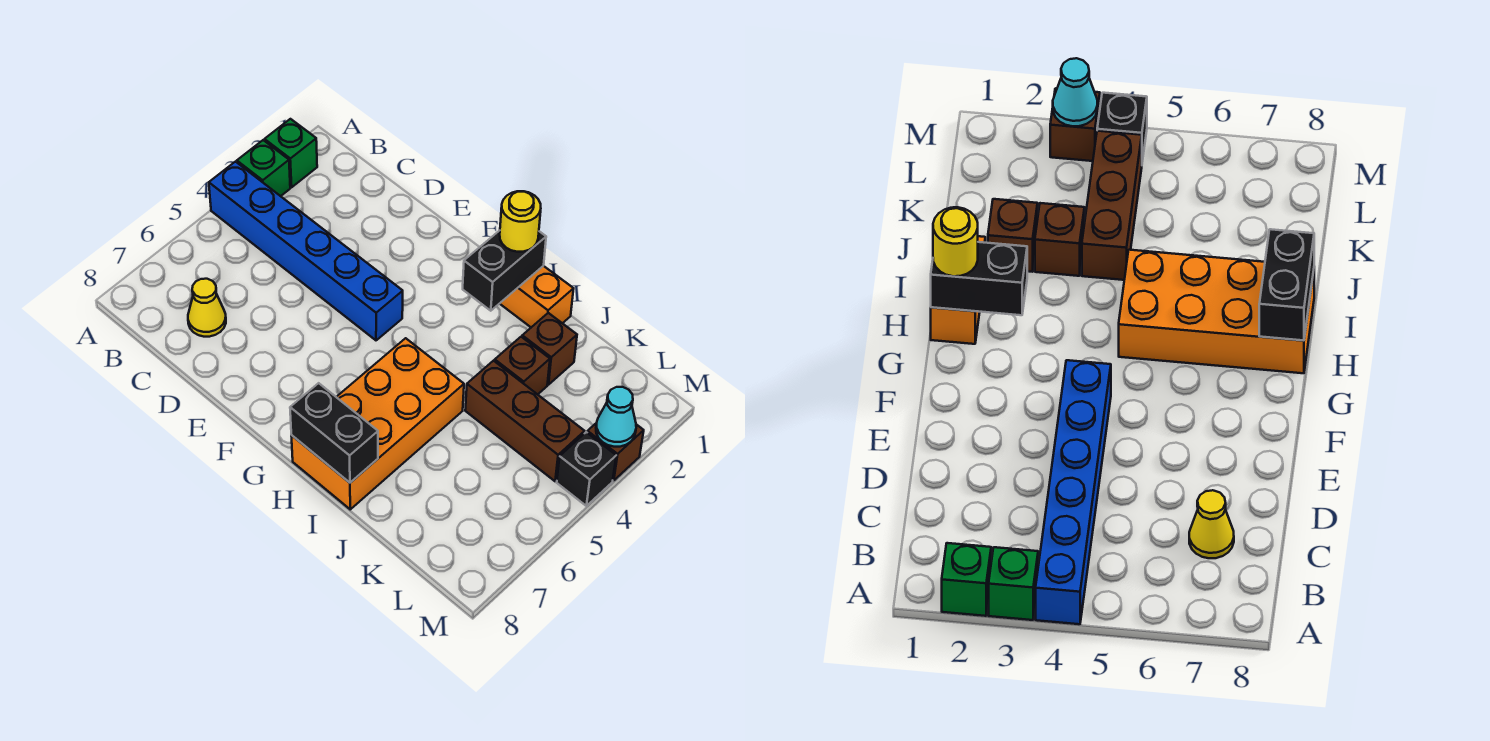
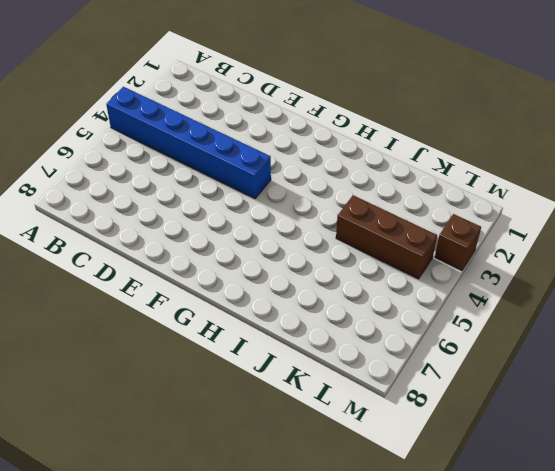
none -> green 1x1 brick [264,119,317,187]
none -> green 1x1 brick [237,140,290,196]
none -> yellow 1x1 cone [188,279,226,337]

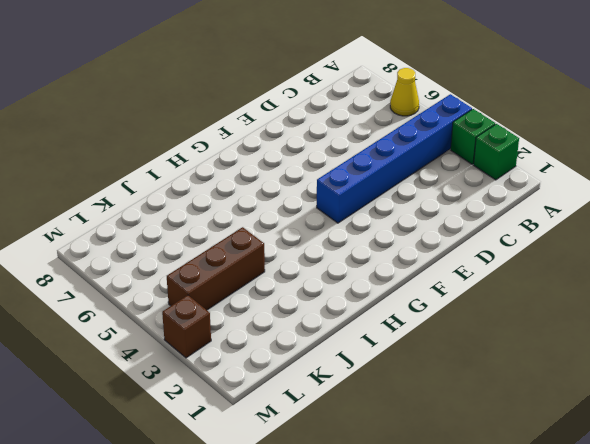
yellow 1x1 cone [390,68,419,116] -> yellow 1x1 cone moved to [188,279,226,337]
none -> orange 1x2 brick [500,266,574,327]
none -> orange 2x4 brick [291,338,464,509]
none -> brown 1x1 brick [522,313,577,385]

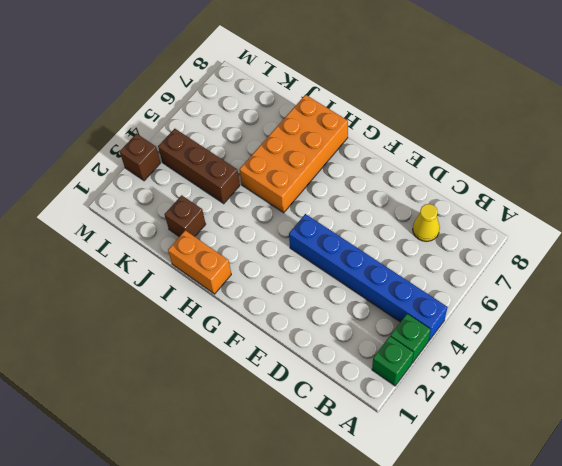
none -> brown 1x1 brick [495,337,550,394]
none -> black 1x1 brick [557,432,616,506]
none -> black 1x2 brick [463,231,546,311]

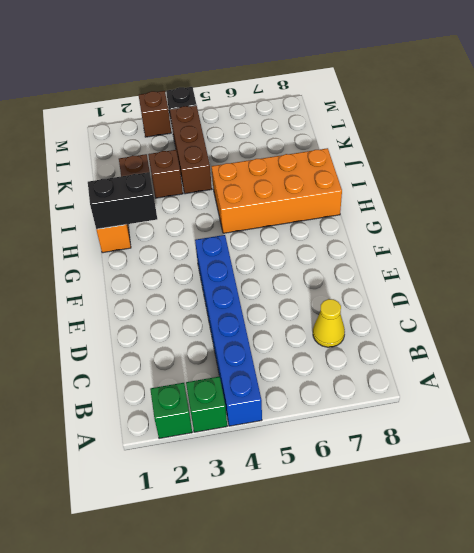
none -> black 1x2 brick [290,383,378,483]
none -> cyan 1x1 cone [596,387,636,447]
none -> yellow 1x1 round brick [500,191,541,252]

